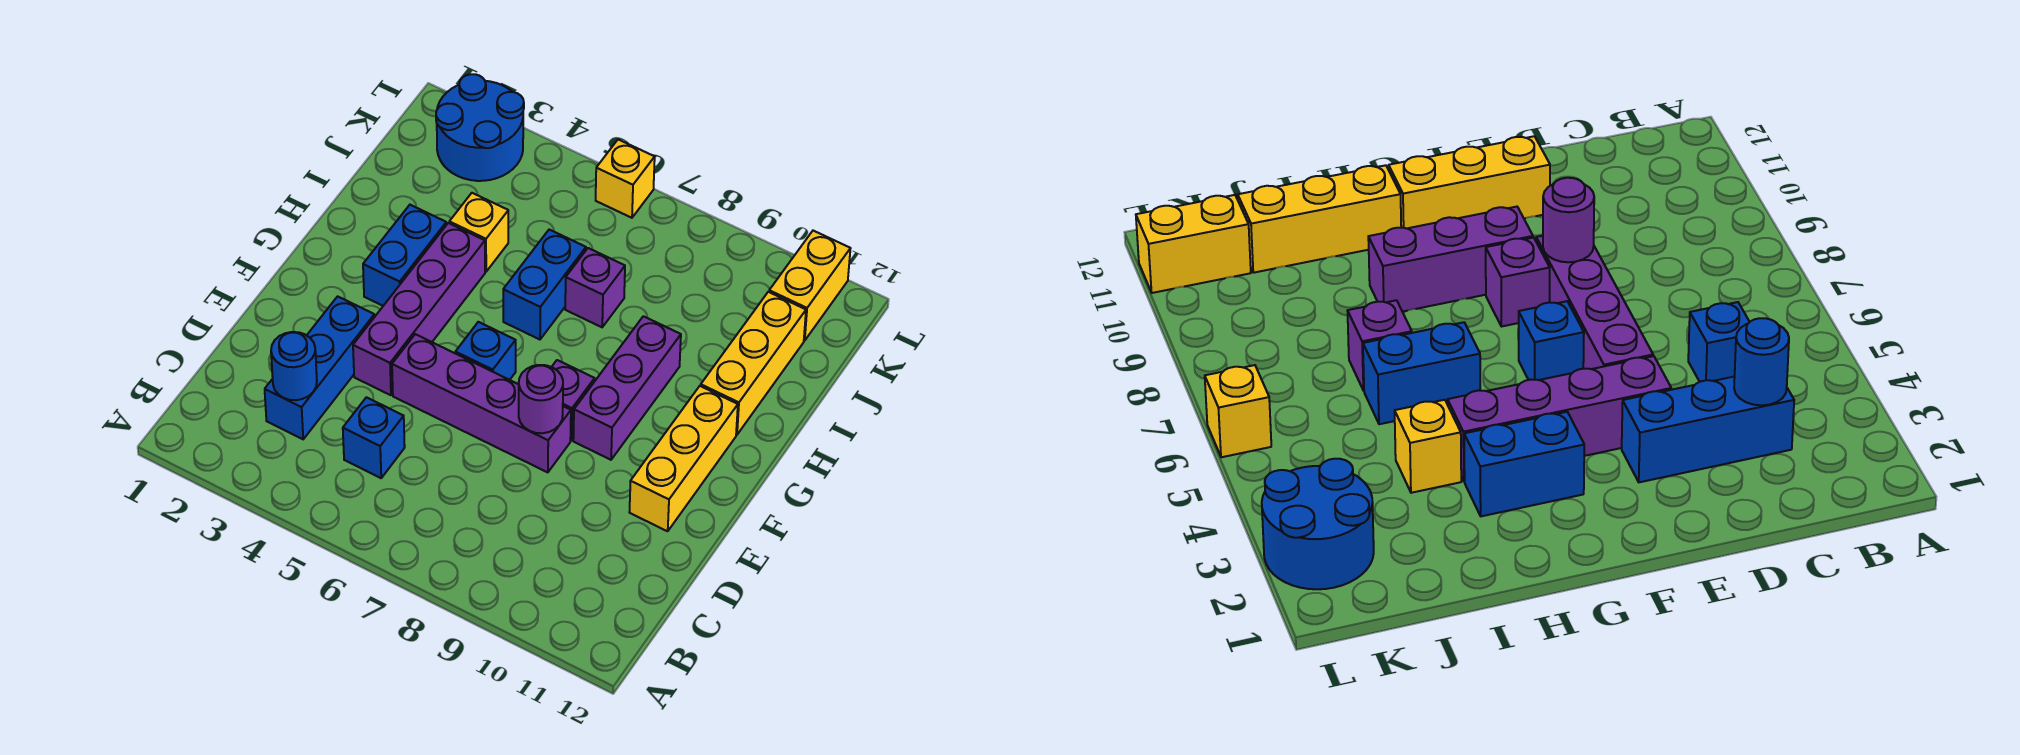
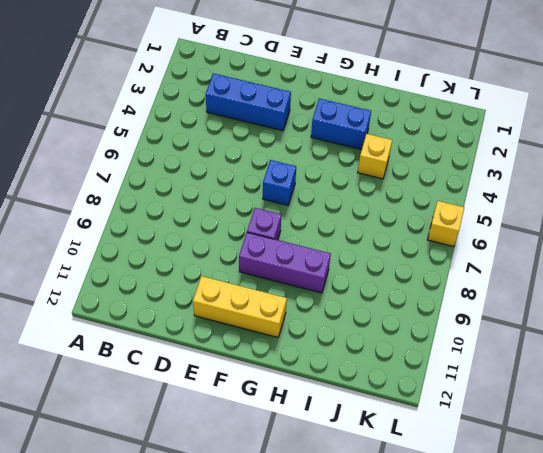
none -> blue 1x1 brick [343,397,405,478]
none -> purple 1x4 brick [353,223,485,395]
none -> purple 1x4 brick [392,334,571,472]

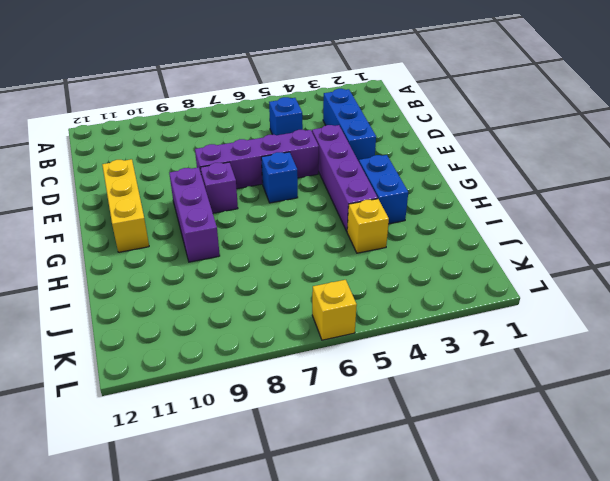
none -> blue 1x2 brick [503,230,586,340]
none -> yellow 1x3 brick [701,292,806,435]
none -> purple 1x1 brick [565,248,625,327]

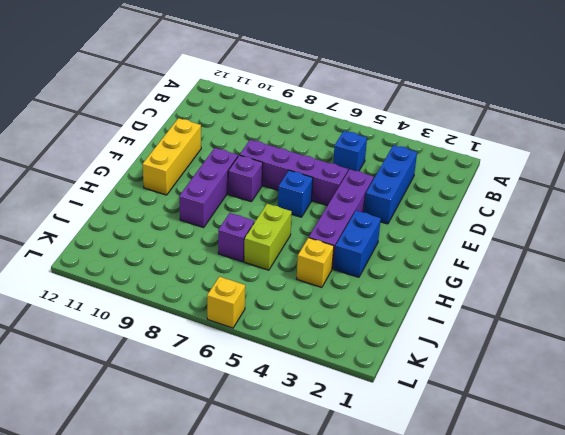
lime 1x2 brick [244,204,292,270] -> blue 1x2 brick [503,230,586,340]
none -> yellow 1x3 brick [701,292,806,435]
none -> blue 2x2 round brick [436,74,524,181]
none -> yellow 1x2 brick [769,231,851,341]

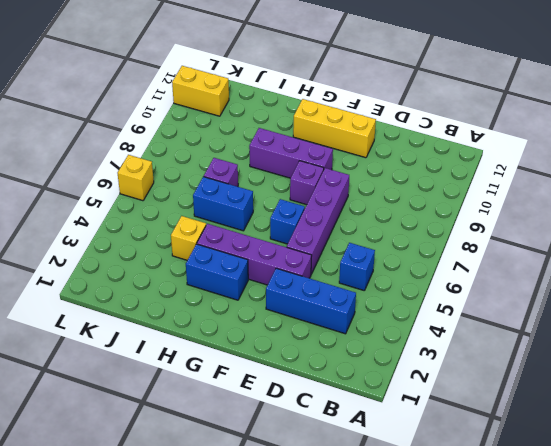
none -> yellow 1x3 brick [701,292,806,435]
none -> blue 2x2 round brick [436,74,524,181]
none -> blue 1x1 round brick [271,332,317,400]

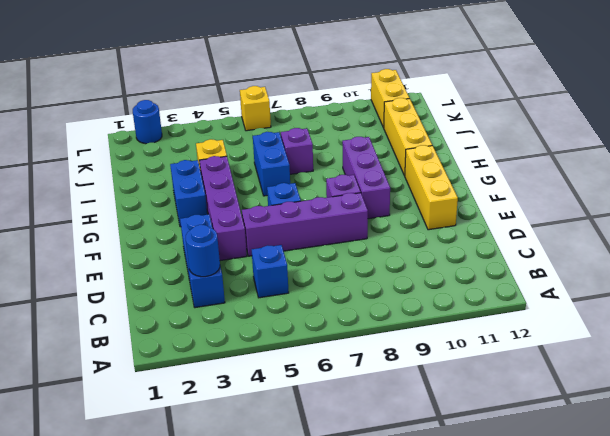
blue 1x1 round brick [133,100,162,144] -> blue 2x2 round brick [436,74,524,181]
none -> purple 1x1 round brick [519,365,563,433]

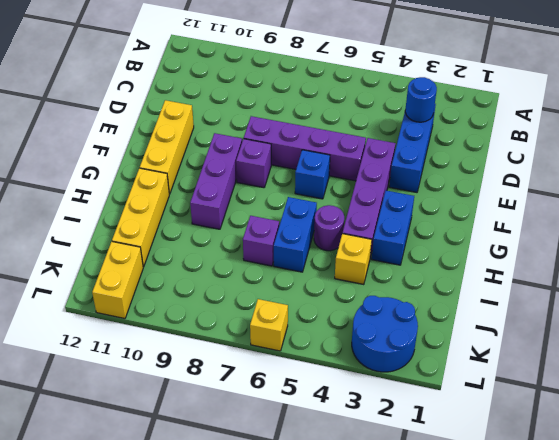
purple 1x1 round brick [314,205,344,251] -> purple 1x1 round brick moved to [519,365,563,433]
none -> blue 1x1 brick [343,397,405,478]

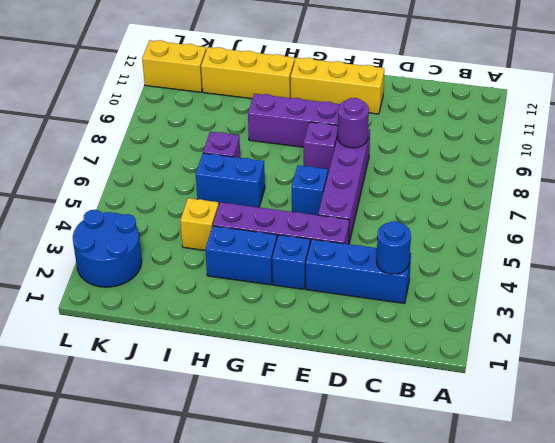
blue 1x1 brick [272,235,310,289] -> blue 1x1 brick moved to [343,397,405,478]
none -> yellow 1x1 brick [596,140,655,218]

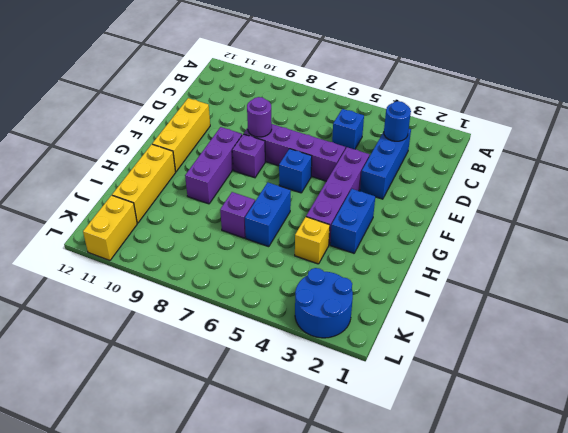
none -> yellow 1x1 brick [596,140,655,218]

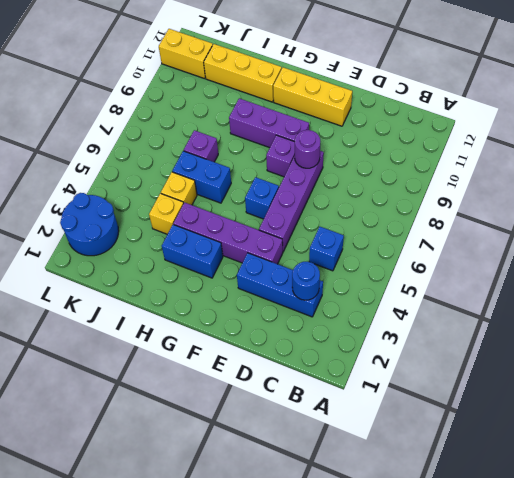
yellow 1x1 brick [161,172,197,205] -> yellow 1x1 brick moved to [596,140,655,218]

